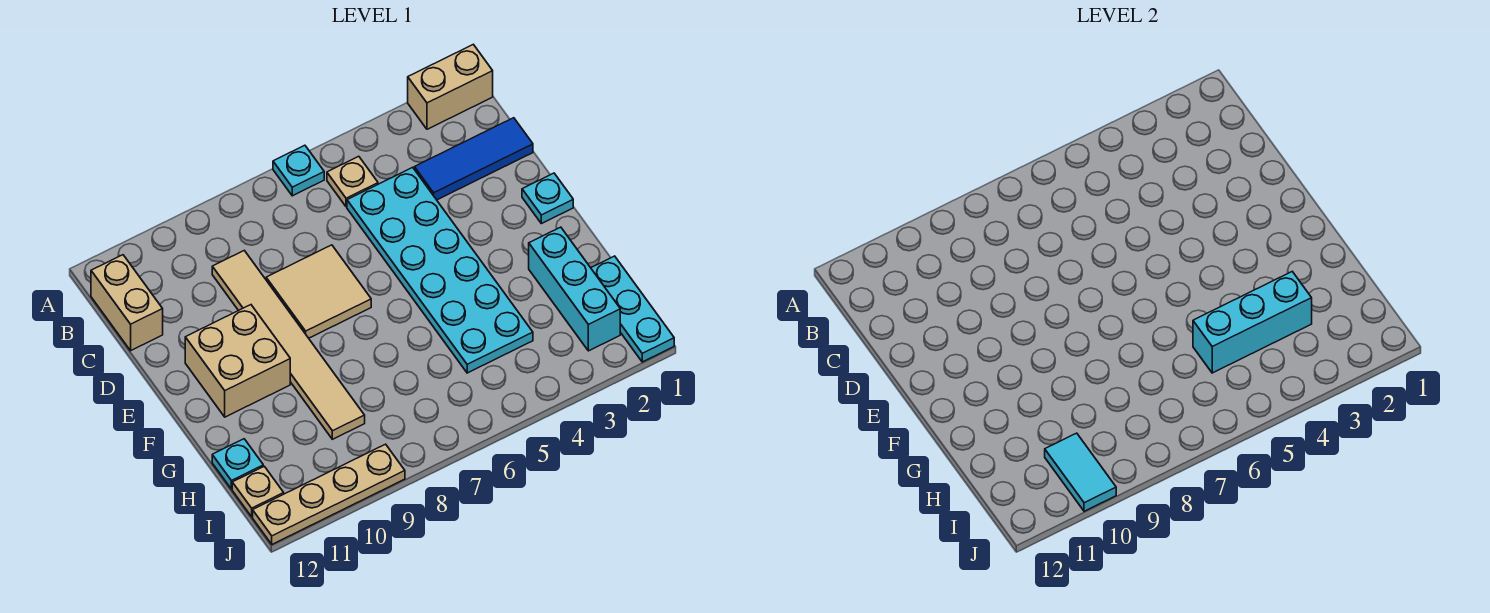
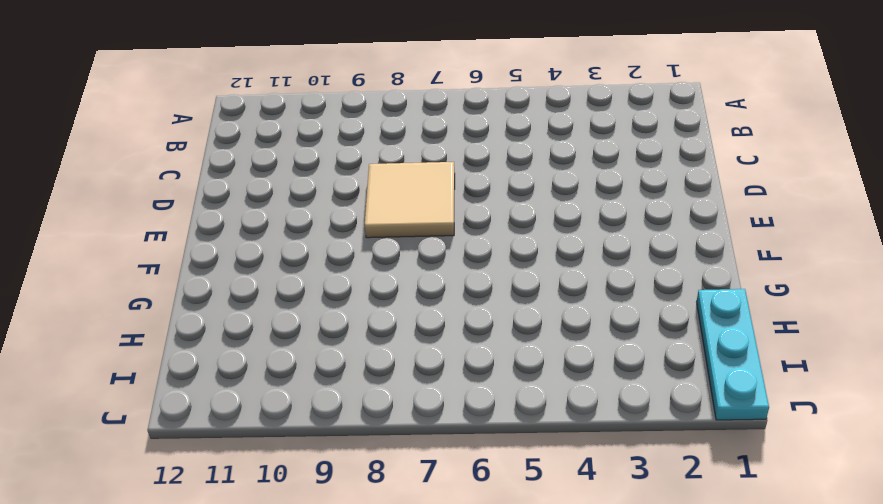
none -> tan 1x2 brick [408,44,493,129]
none -> cyan 1x1 plate [273,145,324,196]
none -> tan 1x1 plate [327,156,378,207]

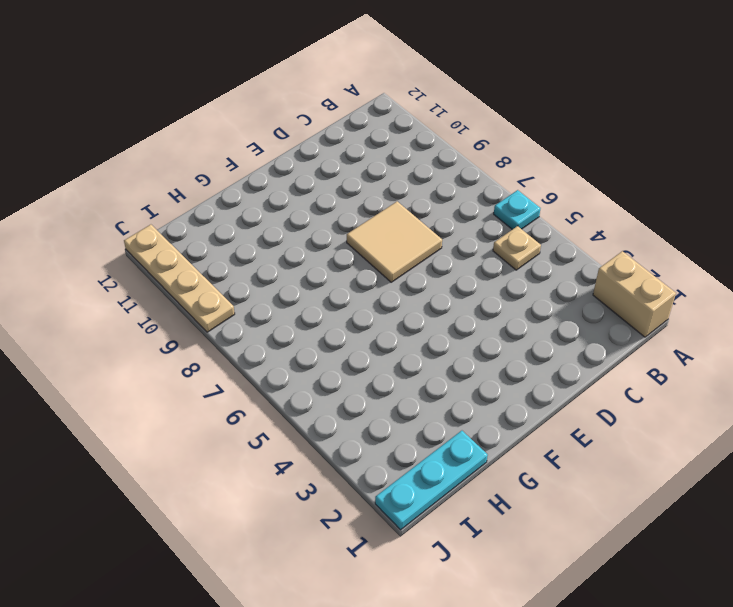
none -> tan 1x2 brick [91,255,163,351]
none -> blue 1x3 tile [414,118,533,200]
none -> cyan 2x6 plate [347,167,533,373]

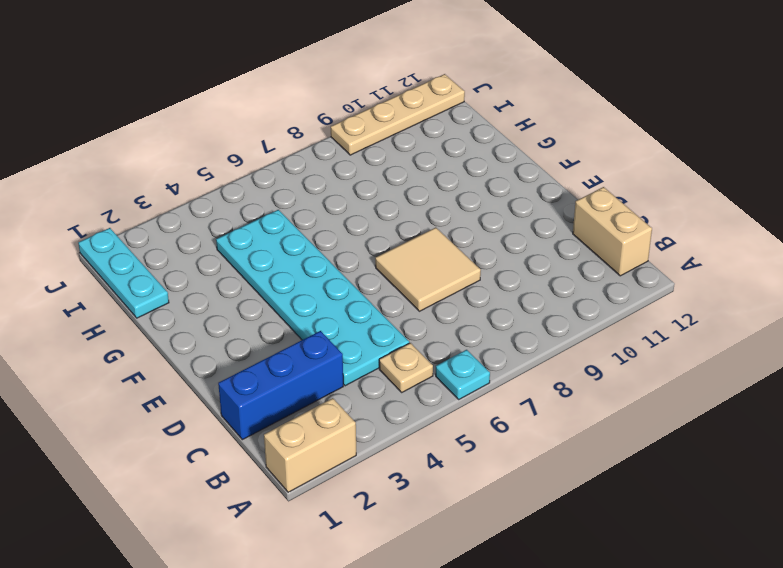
blue 1x3 brick [218,331,343,440] -> blue 1x3 tile [414,118,533,200]
none -> tan 1x6 tile [212,251,365,439]
none -> cyan 1x1 plate [522,173,573,224]
none -> tan 2x2 brick [185,305,290,417]

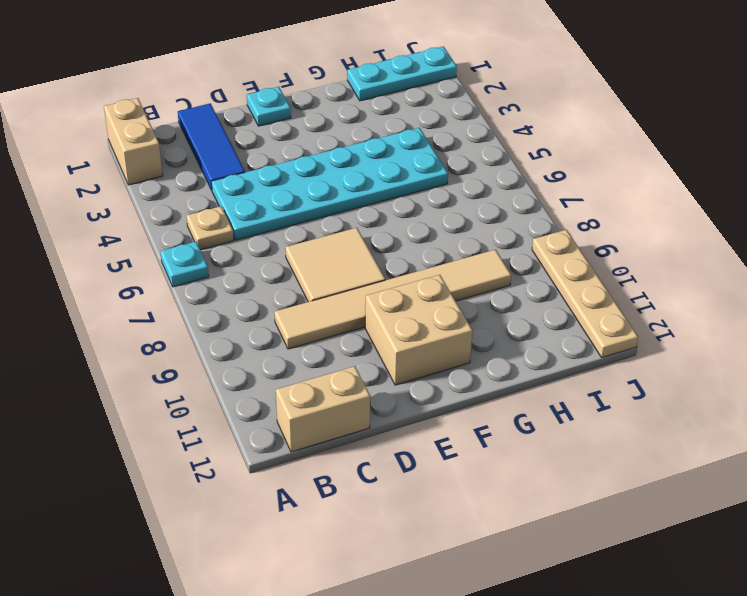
none -> cyan 1x3 brick [529,227,620,351]
none -> cyan 1x1 plate [212,439,263,489]
none -> tan 1x1 plate [232,466,284,517]

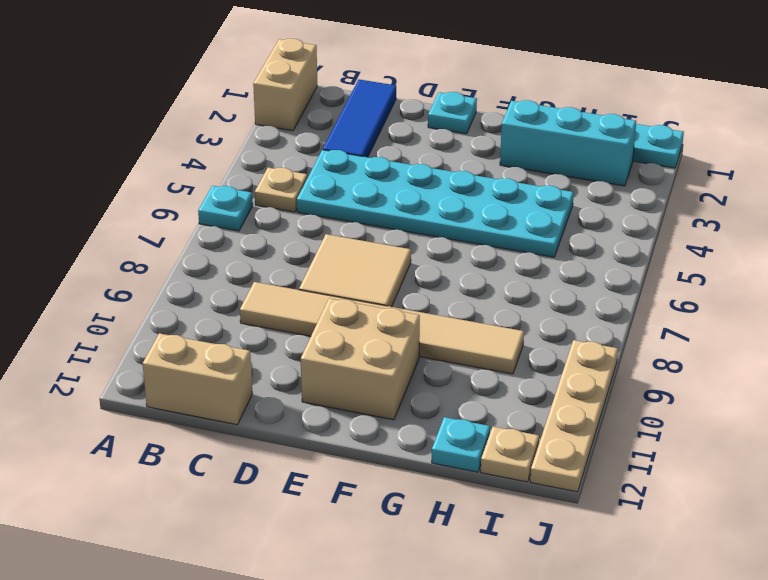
none -> cyan 1x3 brick [1193,272,1312,373]
none -> cyan 1x2 tile [1045,433,1116,511]

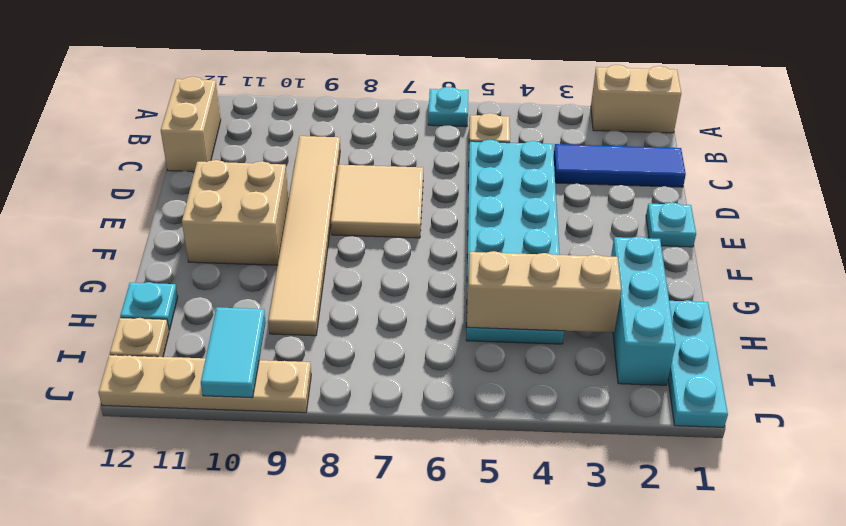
tan 1x3 brick [467,251,621,332] -> cyan 1x3 brick [1193,272,1312,373]

